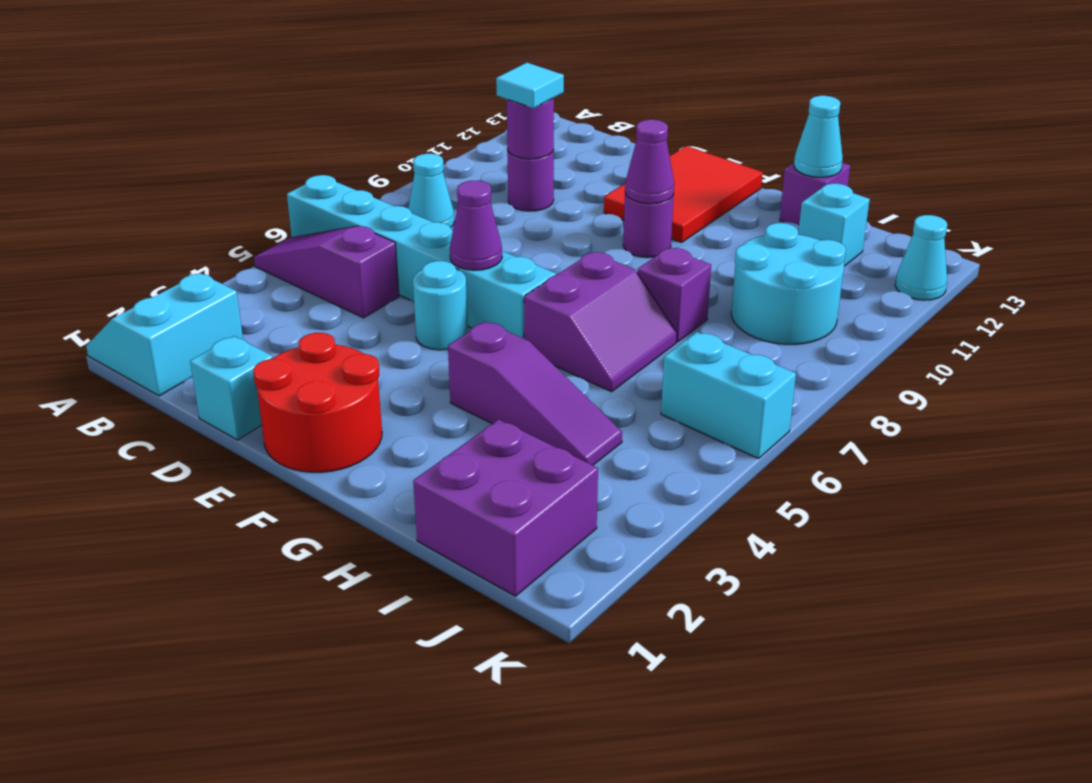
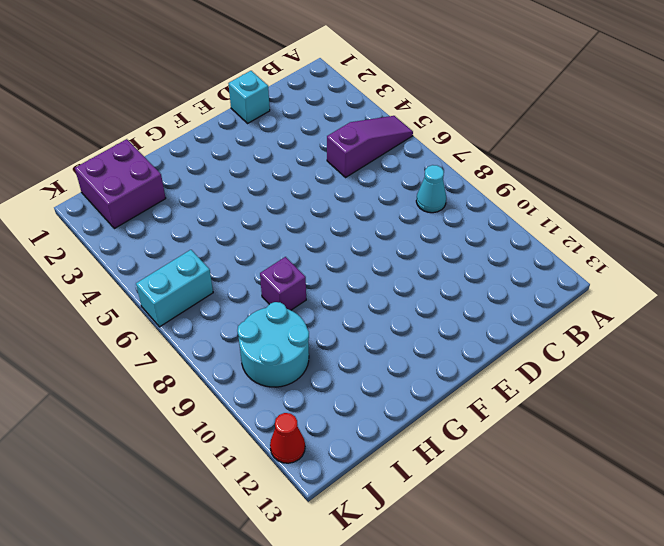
red 1x1 cone [270,413,305,463] -> cyan 1x1 cone [895,215,947,300]
none -> cyan 2x2 slope [86,273,243,396]
none -> cyan 1x6 brick [287,175,556,339]
none -> purple 1x1 round brick [507,149,554,211]

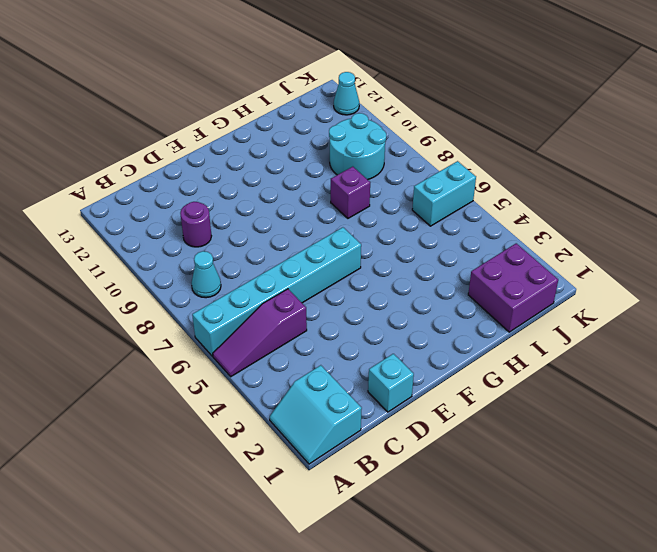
none -> red 2x2 round brick [253,333,382,472]
none -> cyan 1x1 round brick [413,261,468,350]
none -> red 2x3 tile [604,146,763,242]

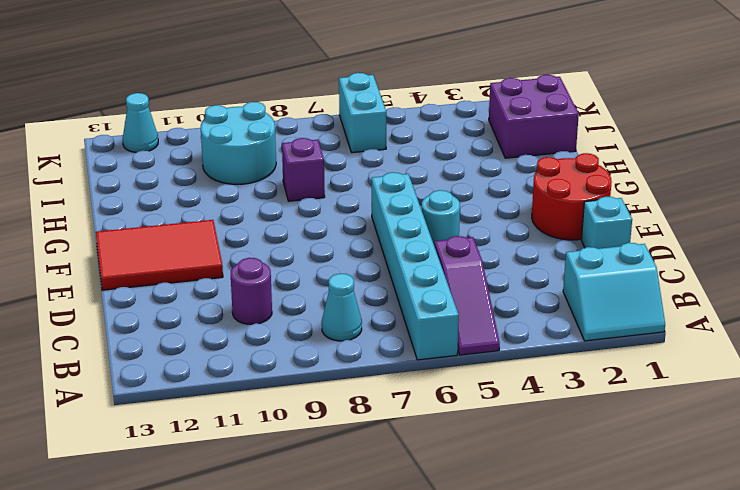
none -> purple 1x1 round brick [623,193,674,258]
none -> purple 1x3 slope [448,322,622,465]
none -> purple 2x2 slope [524,252,677,392]

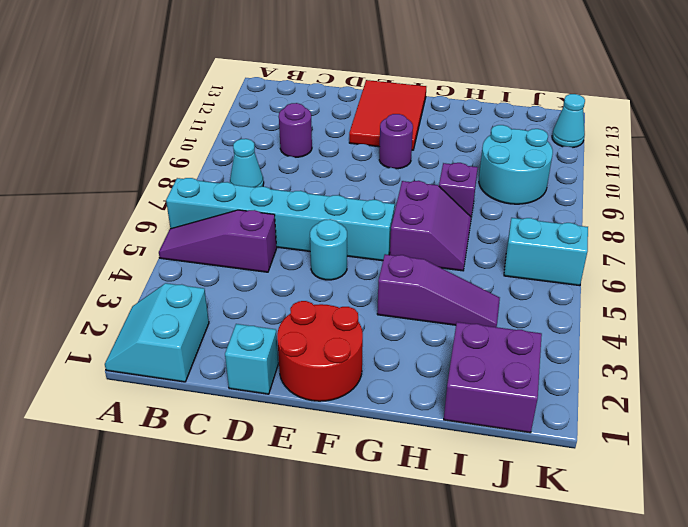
none -> purple 1x1 brick [780,163,850,225]
none -> cyan 1x1 brick [798,184,870,266]
none -> purple 1x1 round brick [507,98,554,159]

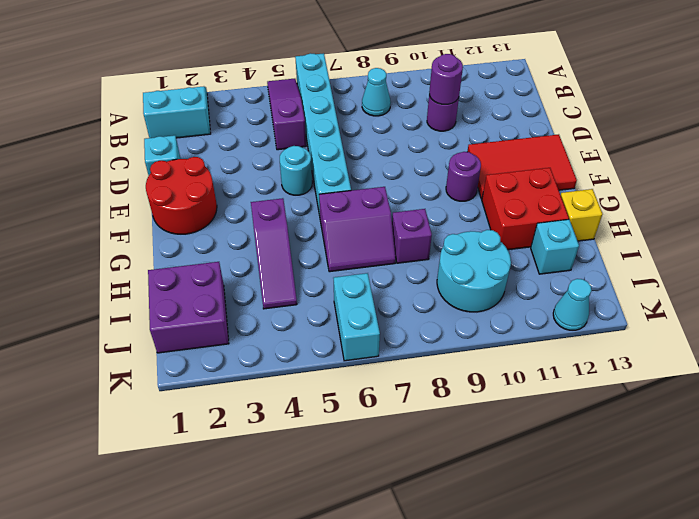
red 2x2 brick [482,168,569,250] -> none
yellow 1x1 brick [561,189,603,241] -> purple 1x1 brick [780,163,850,225]
none -> purple 1x1 cone [450,181,502,270]
none -> purple 1x1 cone [625,120,674,204]
none -> cyan 1x1 cone [794,96,843,177]

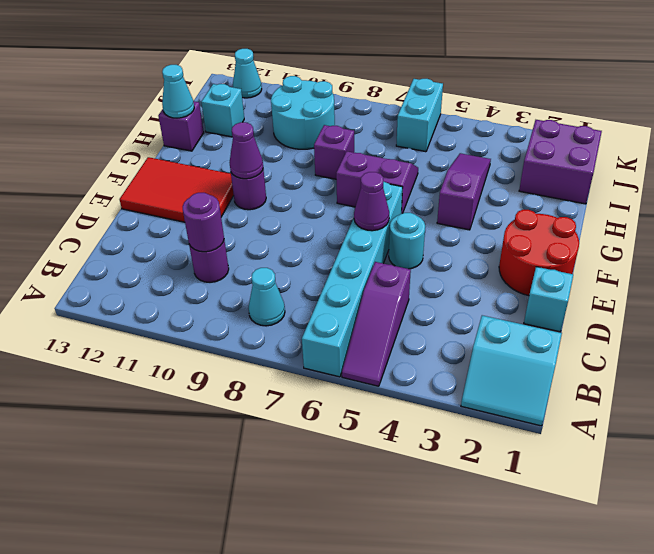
none -> cyan 1x1 tile [496,63,564,108]

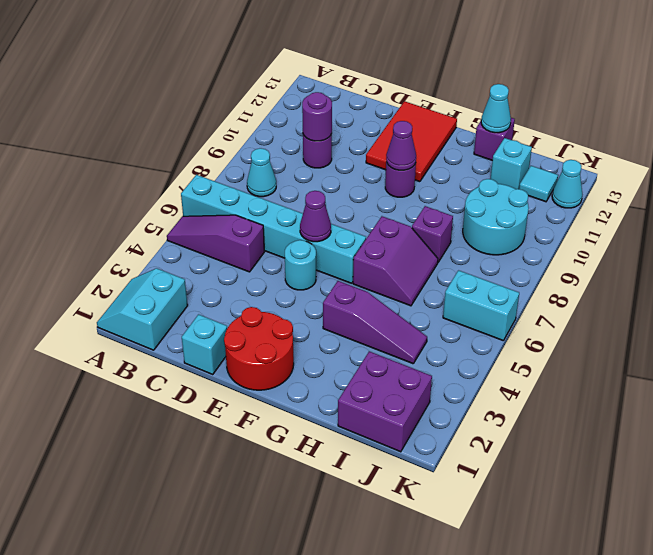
cyan 1x1 tile [519,166,558,202] -> cyan 1x1 tile moved to [496,63,564,108]

